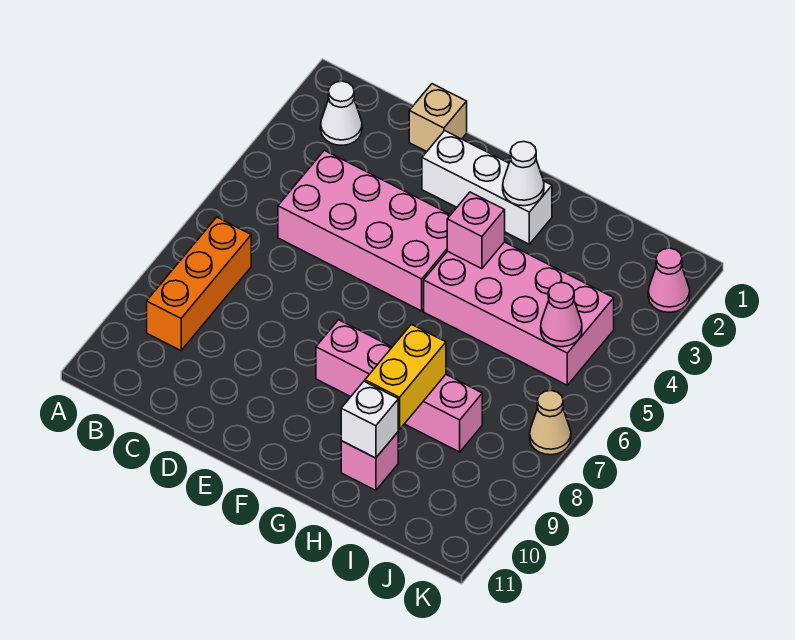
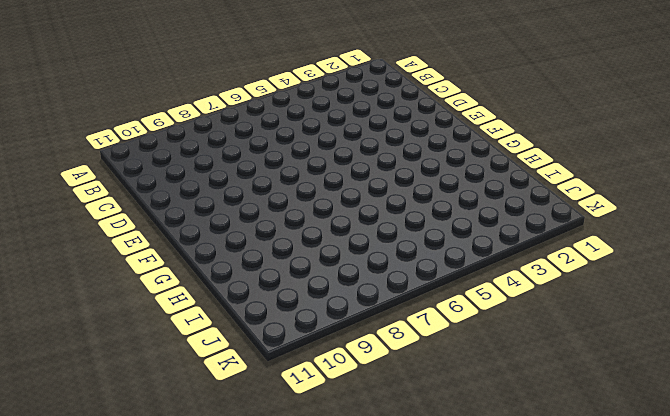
none -> white 1x1 cone [321,81,362,145]
none -> orange 1x3 brick [147,217,251,351]
none -> pink 2x4 brick [278,150,450,311]

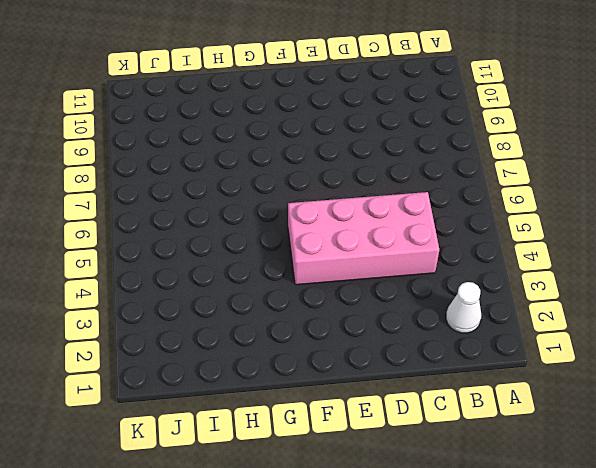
none -> orange 1x3 brick [147,217,251,351]
none -> tan 1x1 brick [409,84,467,151]
none -> white 1x3 brick [422,131,552,244]

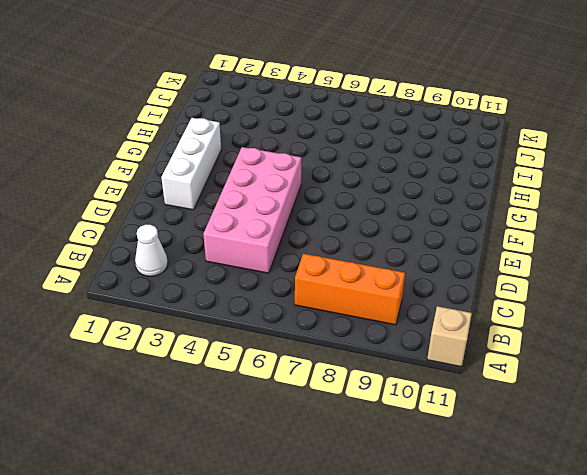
tan 1x1 brick [427,306,472,367] -> tan 1x1 brick moved to [409,84,467,151]
none -> pink 1x4 brick [316,320,482,452]
none -> pink 2x4 brick [424,242,614,385]
none -> pink 1x1 brick [341,432,398,490]

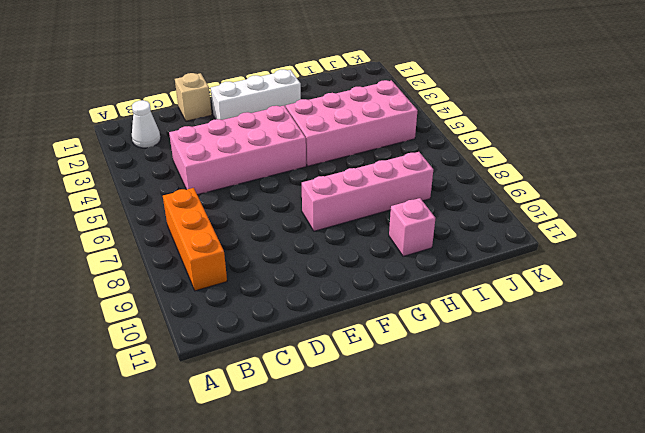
none -> pink 1x1 cone [648,248,690,312]
none -> tan 1x1 cone [530,391,571,455]
none -> white 1x1 cone [503,142,544,206]

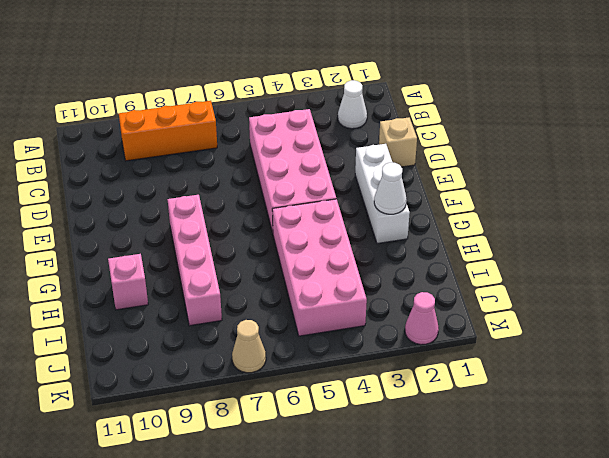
none -> pink 1x1 brick [447,192,505,269]
none -> yellow 1x2 brick [365,324,446,429]
none -> white 1x1 brick [341,381,398,458]

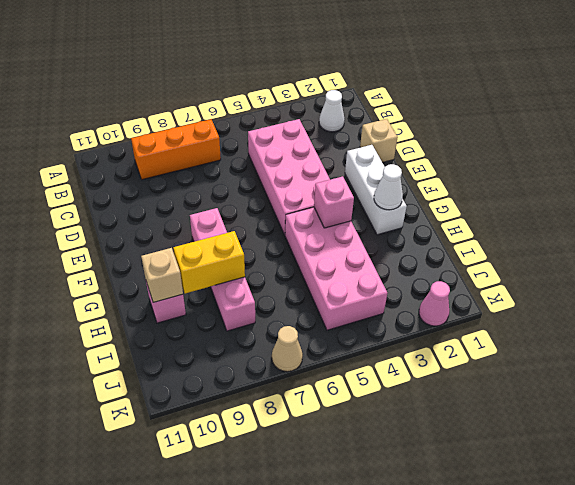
tan 1x1 brick [141,248,183,303] -> white 1x1 brick [341,381,398,458]
none -> pink 1x1 cone [541,283,582,347]

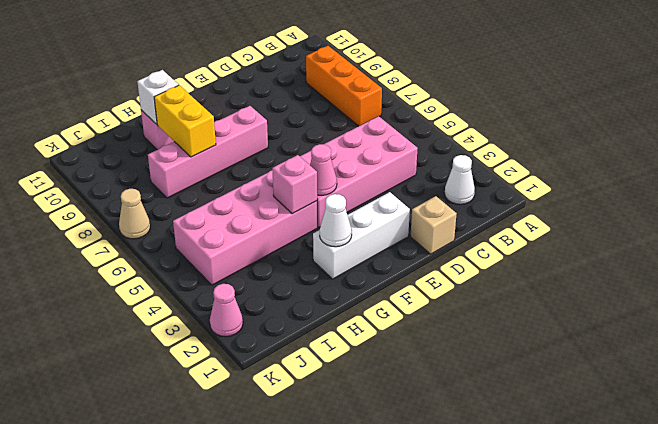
pink 1x1 cone [310,144,337,195] -> pink 1x1 cone moved to [541,283,582,347]

